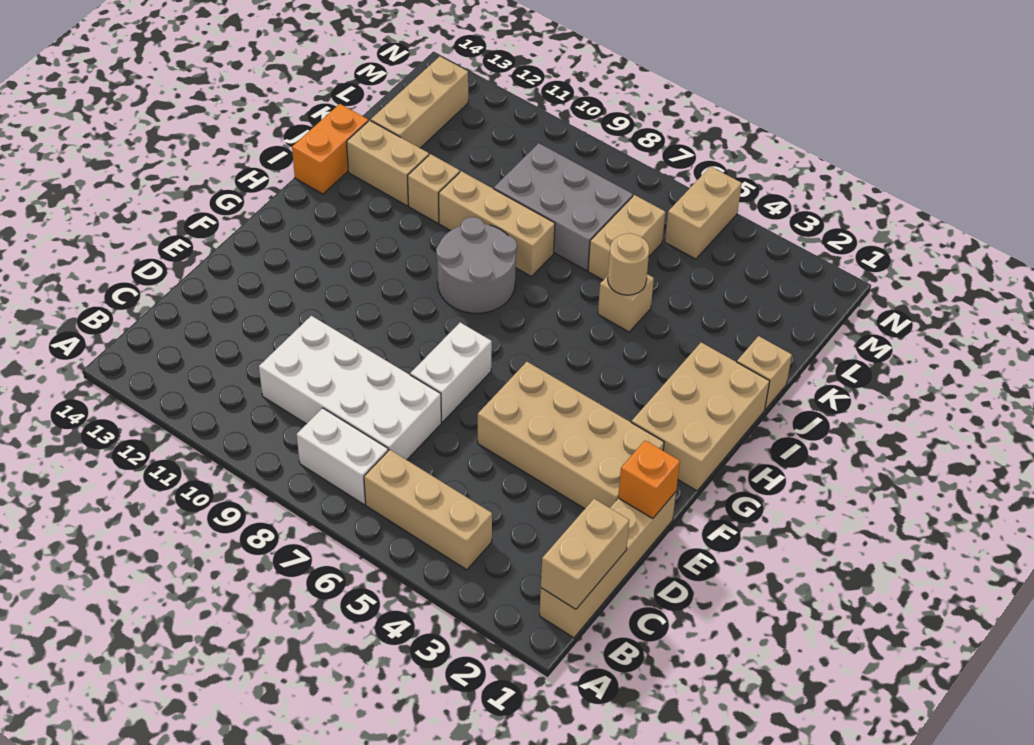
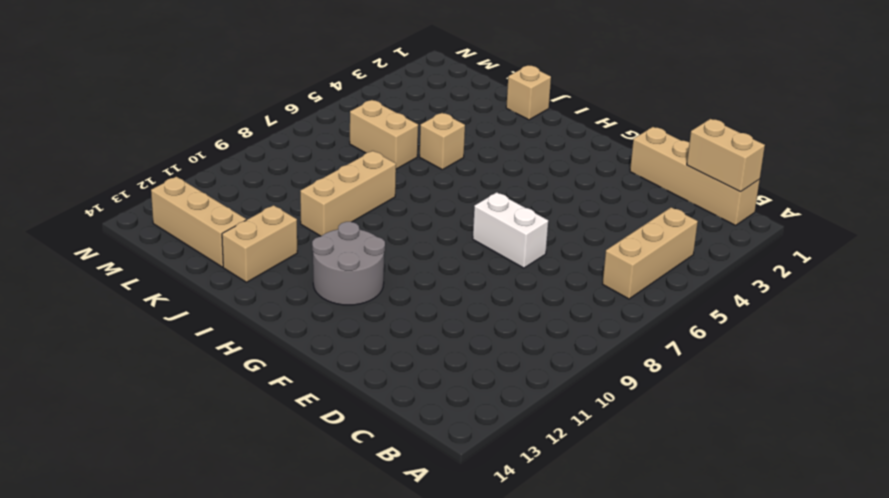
grey 2x2 round brick [312,222,385,305] -> grey 2x2 round brick moved to [436,217,517,313]
none -> white 1x2 brick [297,408,388,504]
none -> white 2x4 brick [259,316,441,460]
none -> tan 2x4 brick [478,362,664,509]

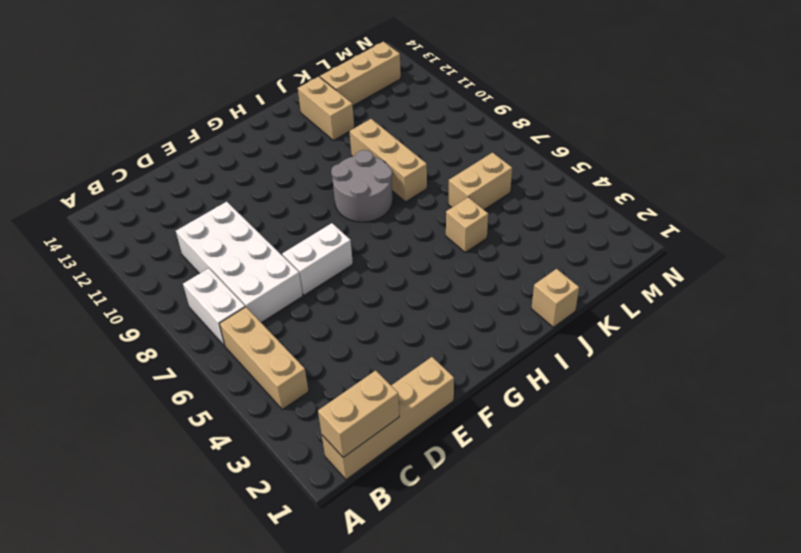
none -> tan 2x4 brick [478,362,664,509]
none -> tan 2x3 brick [631,342,770,491]
none -> orange 1x2 brick [292,104,368,194]

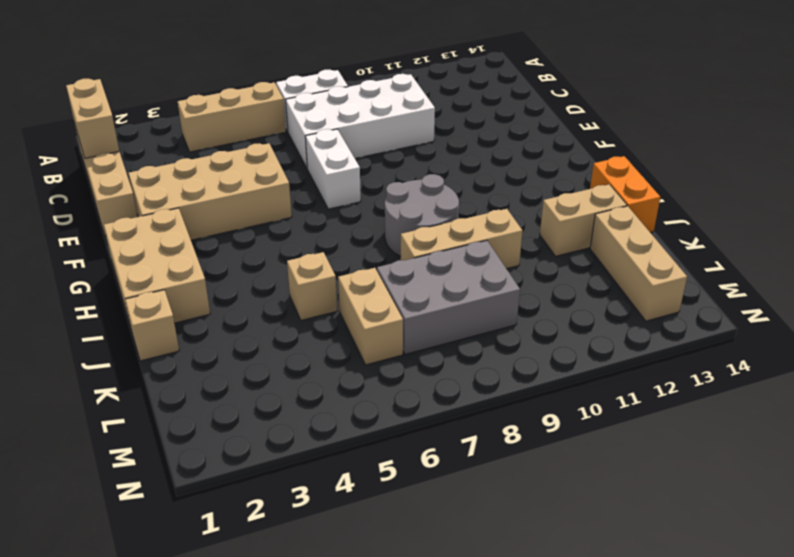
none -> tan 1x1 brick [408,154,460,223]
none -> tan 1x2 brick [665,167,742,259]
none -> orange 1x1 brick [618,440,680,519]

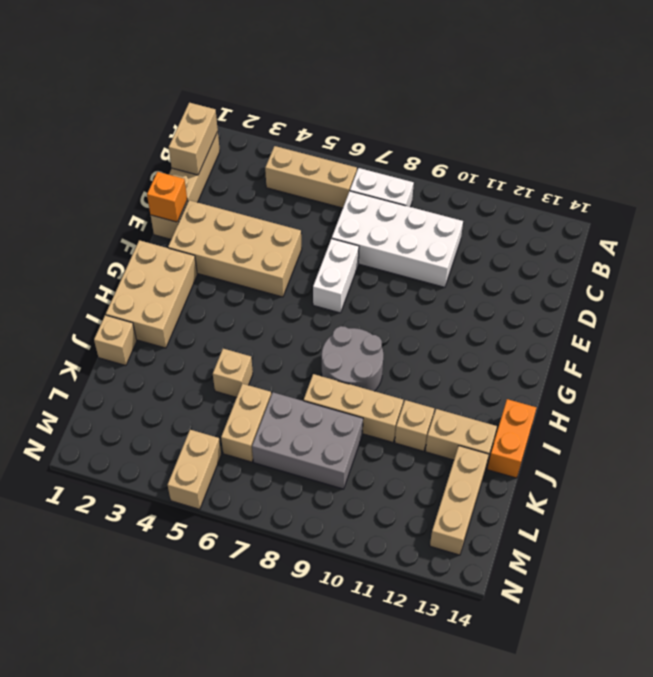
none -> tan 1x1 round brick [608,234,649,295]

